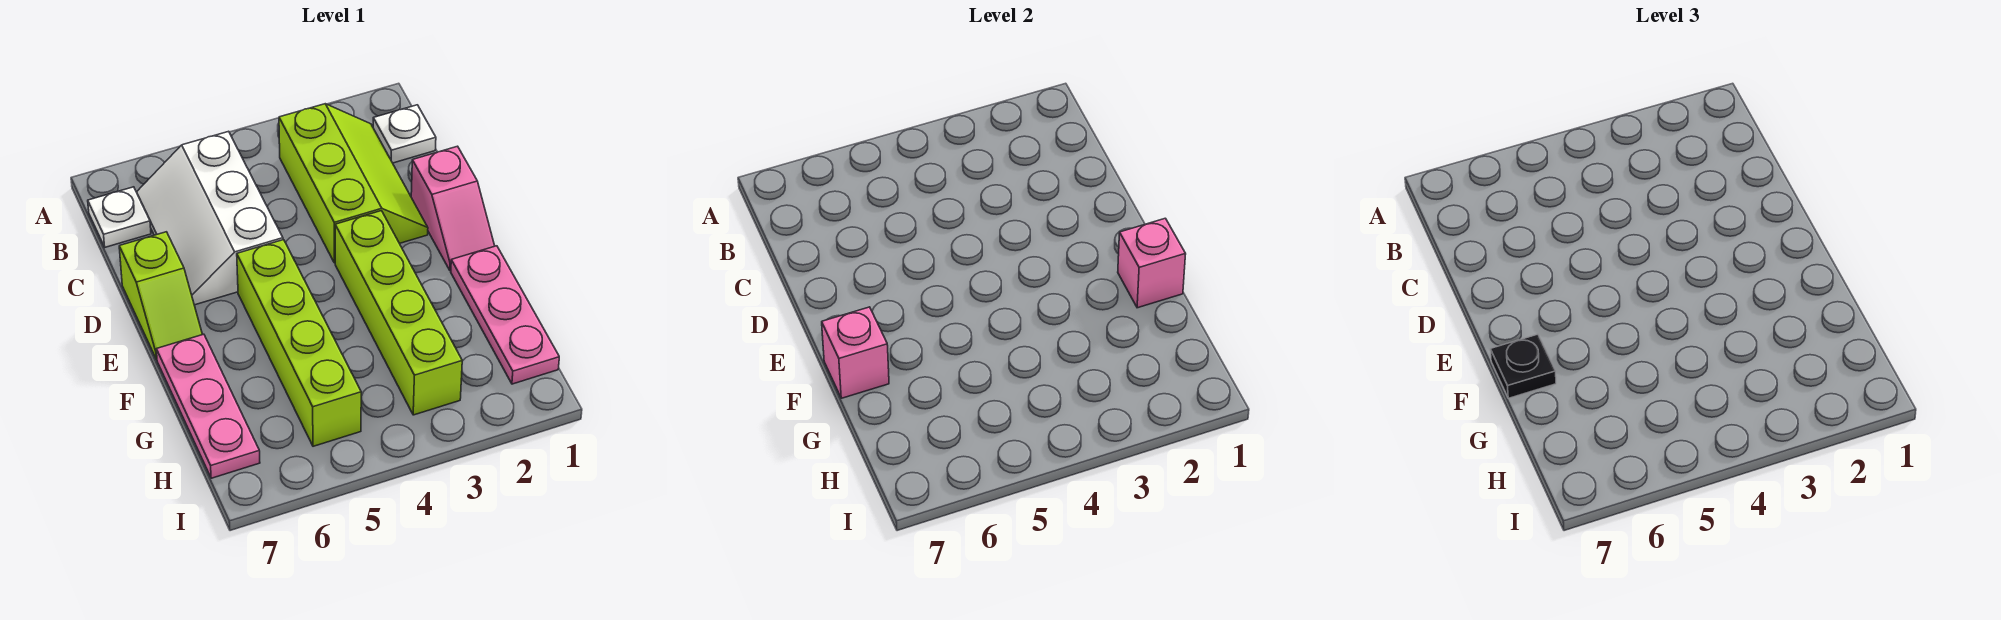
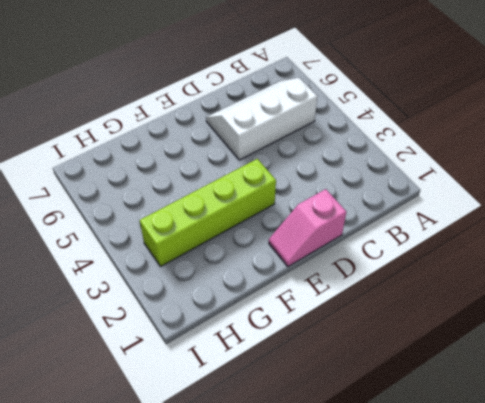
none -> white 1x1 plate [373,105,436,163]
none -> lime 2x3 slope [279,104,428,263]
none -> white 1x1 plate [88,187,151,247]

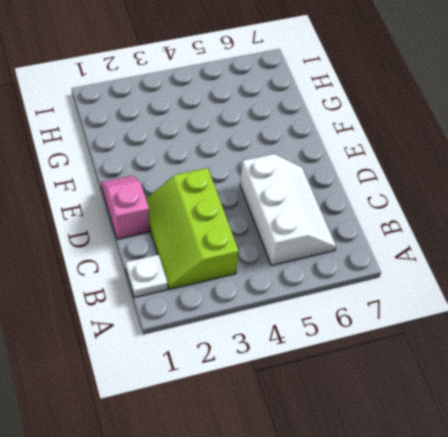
none -> white 1x1 plate [88,187,151,247]
none -> lime 1x2 slope [119,232,203,360]
none -> lime 1x4 brick [335,211,462,415]

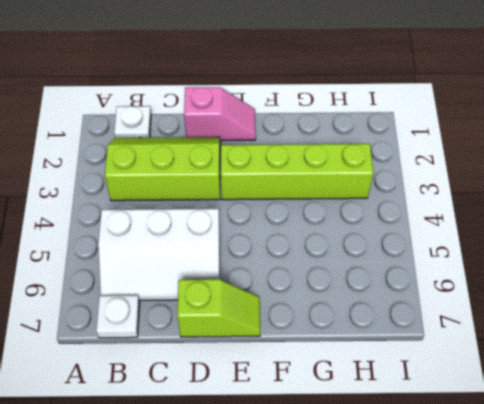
none -> lime 1x4 brick [237,240,361,446]
none -> pink 1x3 plate [451,246,559,384]
none -> pink 1x3 plate [156,334,260,478]

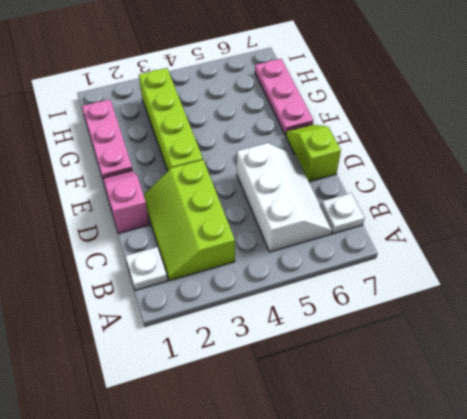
none -> lime 1x4 brick [237,240,361,446]
none -> pink 1x1 brick [1118,218,1186,308]
none -> pink 1x1 brick [822,307,889,398]

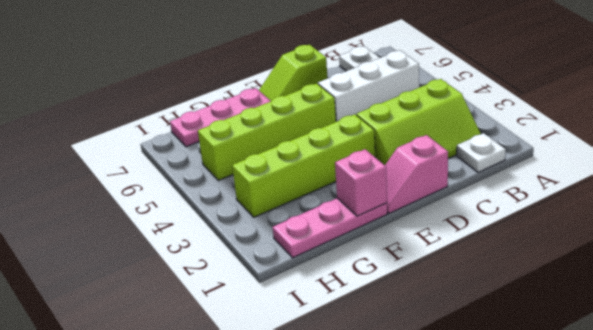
none -> pink 1x1 brick [822,307,889,398]
none -> black 1x1 plate [1490,334,1556,398]

